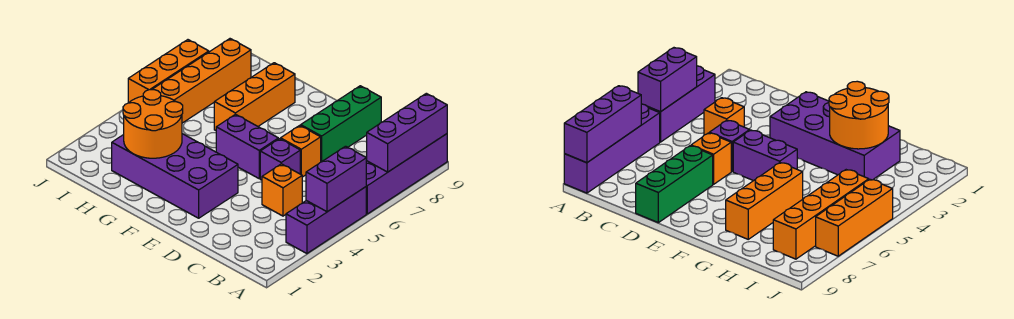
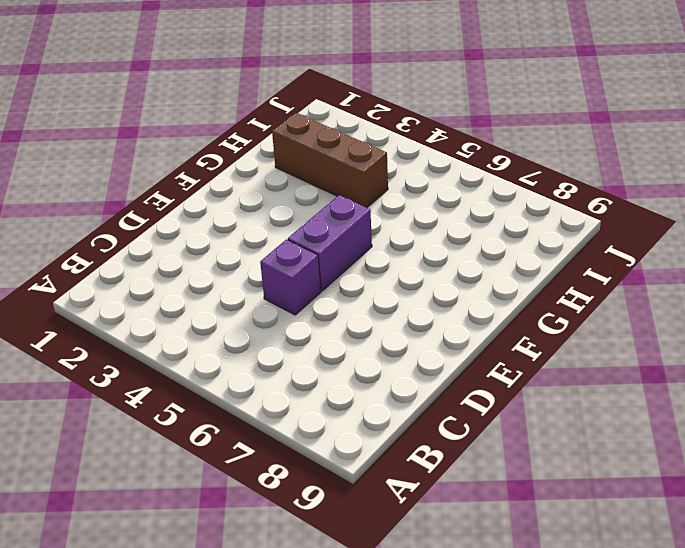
brown 1x3 brick [272,113,388,208] -> purple 2x4 brick [112,134,238,218]
none -> purple 1x3 brick [286,187,366,254]
none -> purple 1x4 brick [366,134,447,214]
none -> orange 1x1 brick [262,164,302,216]

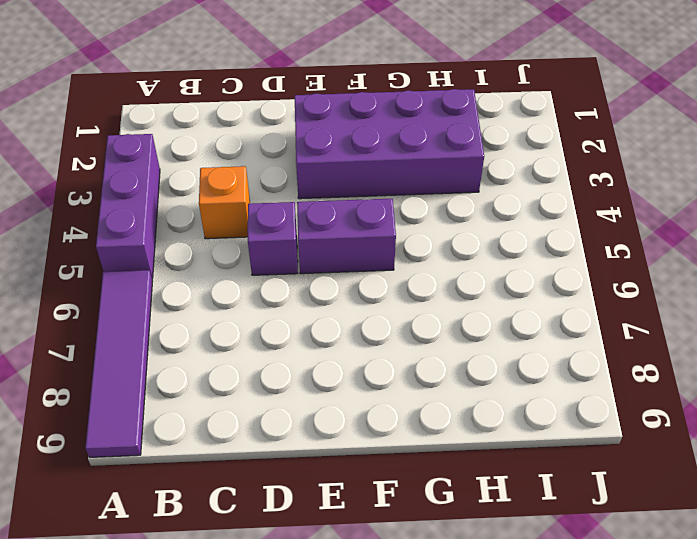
purple 1x4 tile [85,270,153,457] -> purple 1x4 brick [366,134,447,214]
none -> orange 1x1 brick [280,125,321,177]
none -> green 1x3 brick [301,86,381,162]
none -> orange 1x3 brick [214,63,295,130]

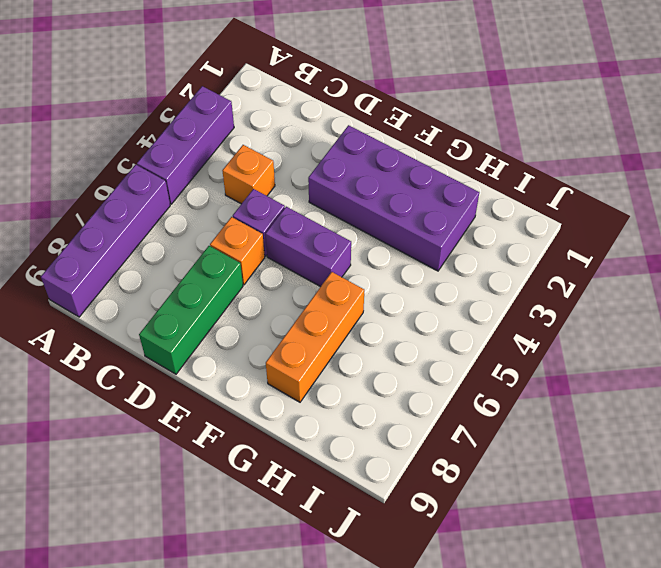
none -> orange 1x4 brick [152,39,251,123]
none -> orange 1x3 brick [128,40,209,103]
none -> purple 1x2 brick [306,146,366,212]

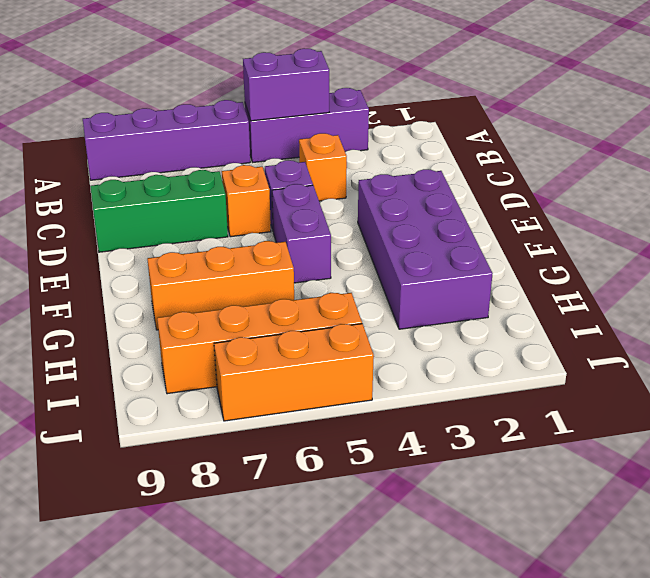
none -> purple 1x3 brick [367,93,447,172]
none -> orange 2x2 round brick [123,90,183,158]

